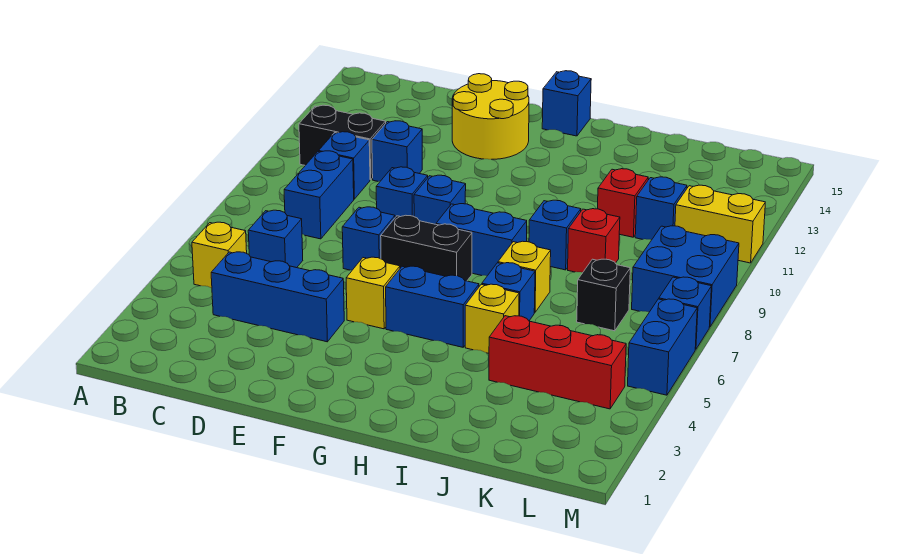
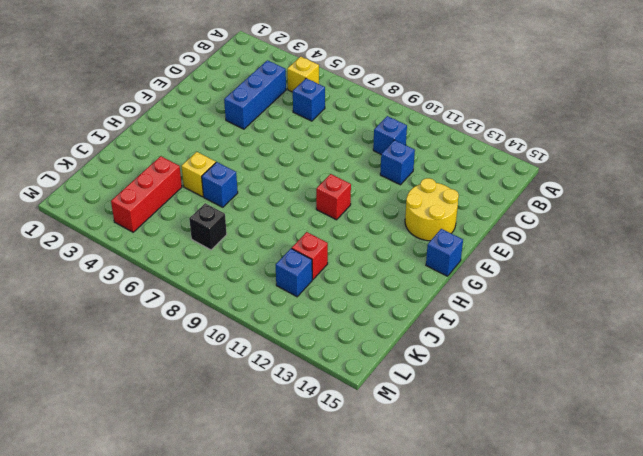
red 1x1 brick [316,174,351,220] -> red 1x1 brick moved to [568,209,620,272]
none -> black 1x2 brick [299,105,386,180]
none -> blue 1x2 brick [284,151,354,239]
none -> blue 1x1 brick [342,207,395,270]

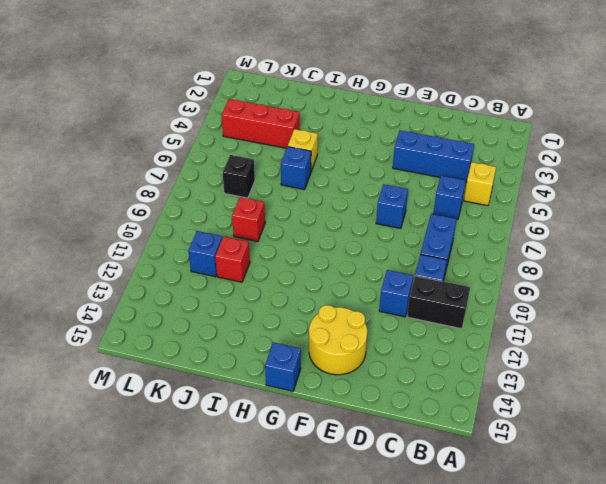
none -> blue 1x1 brick [376,167,428,217]
none -> yellow 1x1 brick [346,257,400,329]
none -> black 1x2 brick [381,215,472,281]

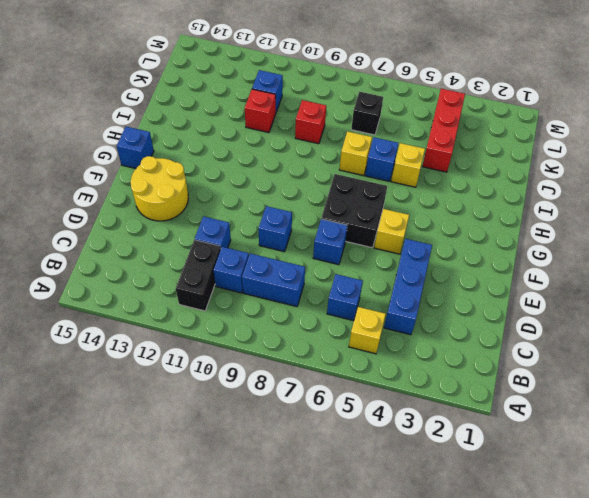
black 2x2 brick [321,174,387,248] -> black 1x2 brick [381,215,472,281]
none -> blue 1x1 brick [414,175,466,224]
none -> blue 1x2 brick [386,266,479,347]
none -> blue 1x2 brick [436,204,527,276]

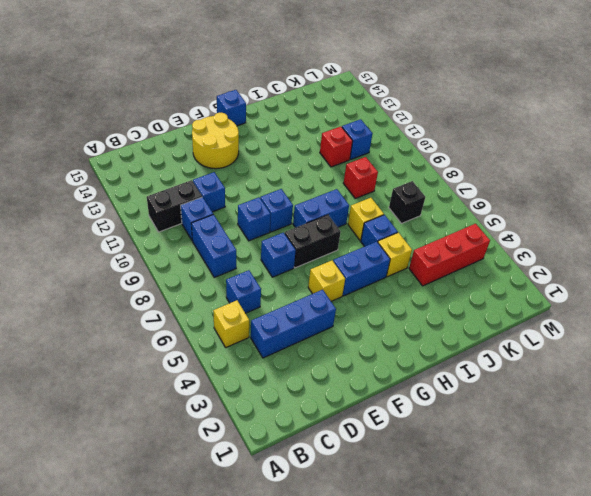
none -> blue 1x1 brick [529,200,581,270]
none -> blue 2x2 brick [632,226,739,327]
none -> yellow 1x2 brick [675,185,765,263]

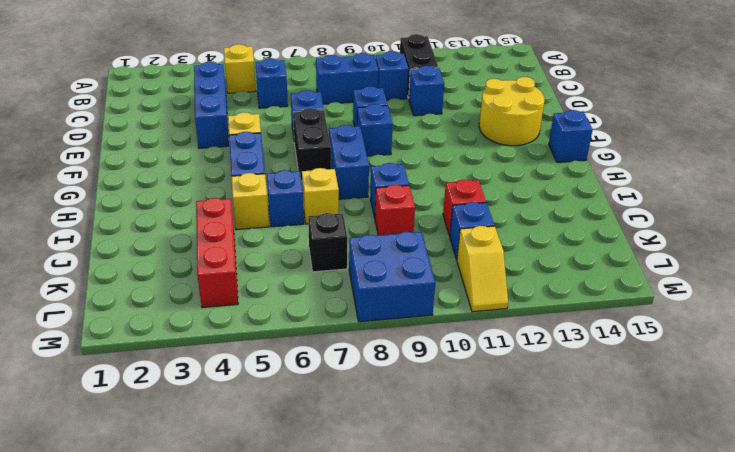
yellow 1x2 slope [457,226,508,312] -> yellow 1x2 brick [675,185,765,263]
none -> blue 1x2 brick [628,299,697,395]
none -> blue 1x1 brick [659,277,711,349]

